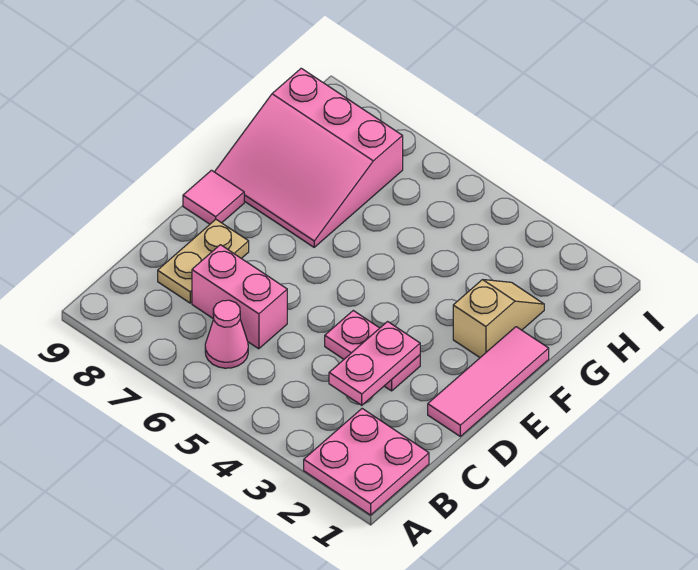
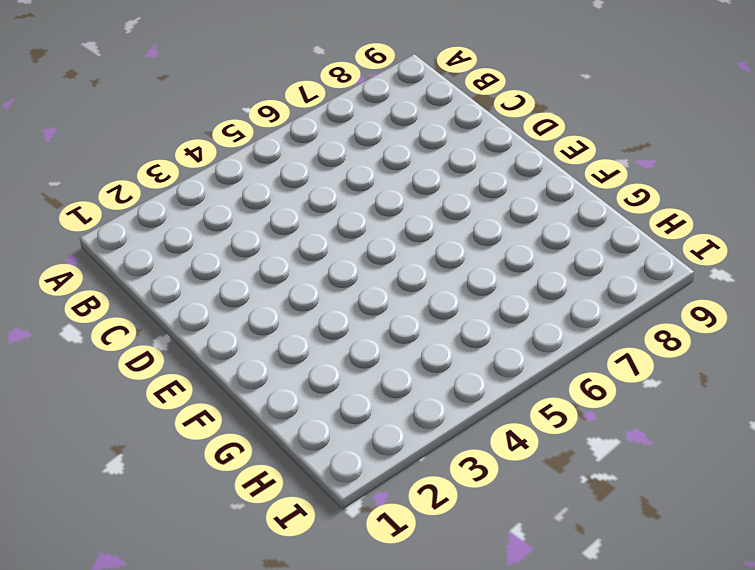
none -> pink 2x2 plate [304,409,429,515]
none -> pink 1x1 cone [205,300,248,368]

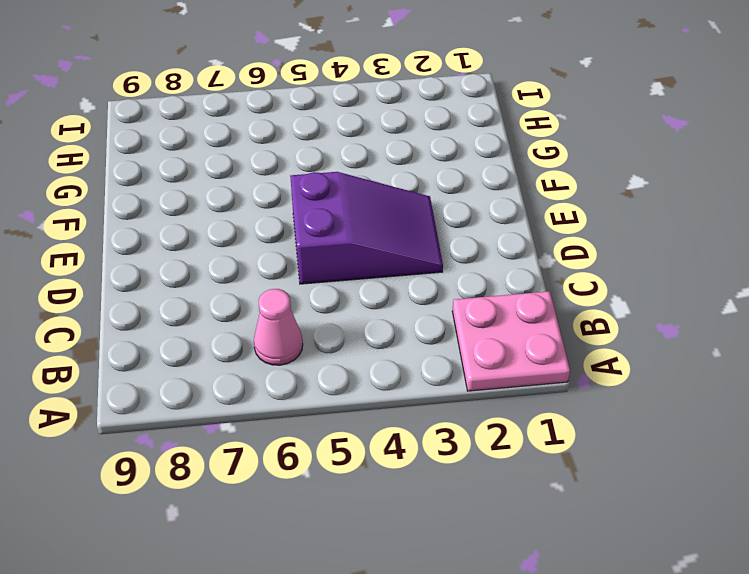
purple 2x3 slope [290,172,443,284] -> pink 1x2 plate [325,311,420,391]
none -> pink 1x2 brick [192,245,287,349]
none -> tan 1x2 plate [158,220,249,303]

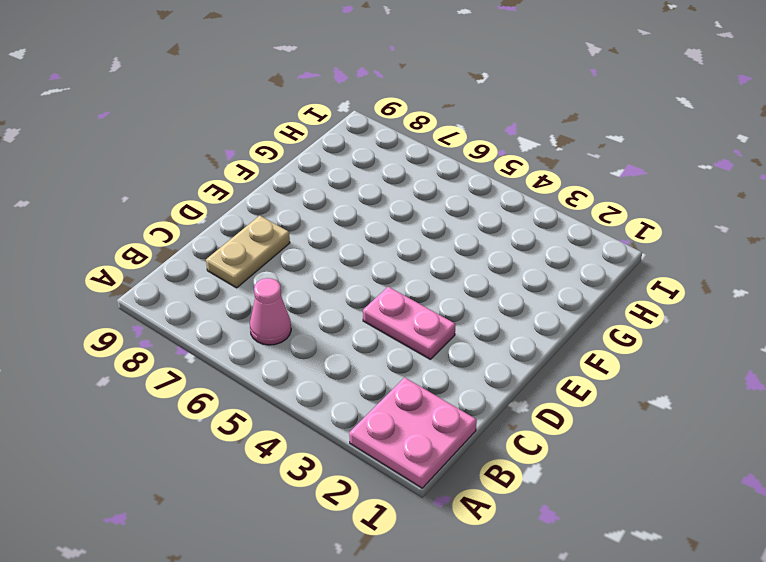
none -> pink 1x2 brick [192,245,287,349]
none -> pink 1x3 tile [428,327,549,436]

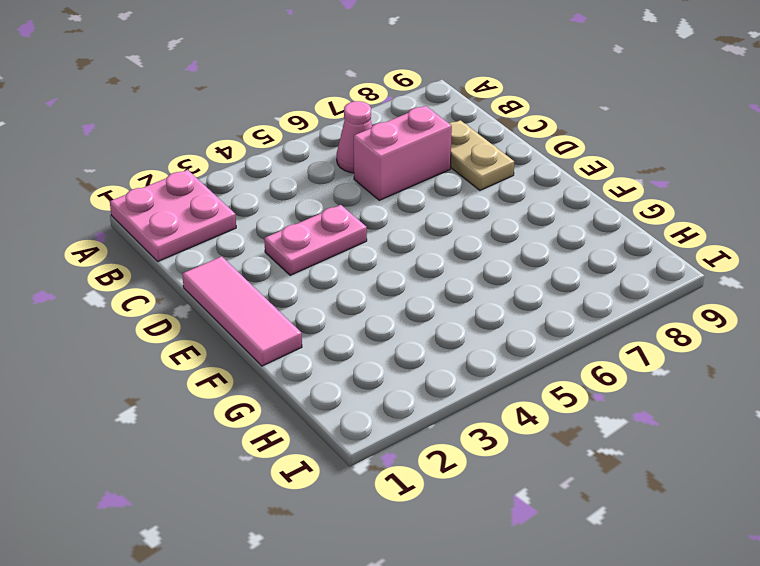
none -> pink 1x1 tile [183,170,244,224]
none -> tan 1x2 slope [453,280,544,357]

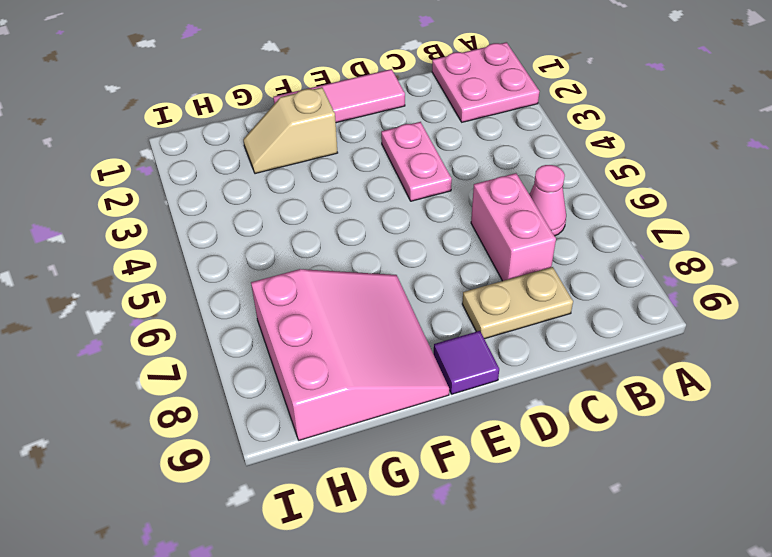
purple 1x1 tile [434,331,499,394] -> pink 1x1 tile [183,170,244,224]
none -> pink 1x2 plate [329,322,420,405]

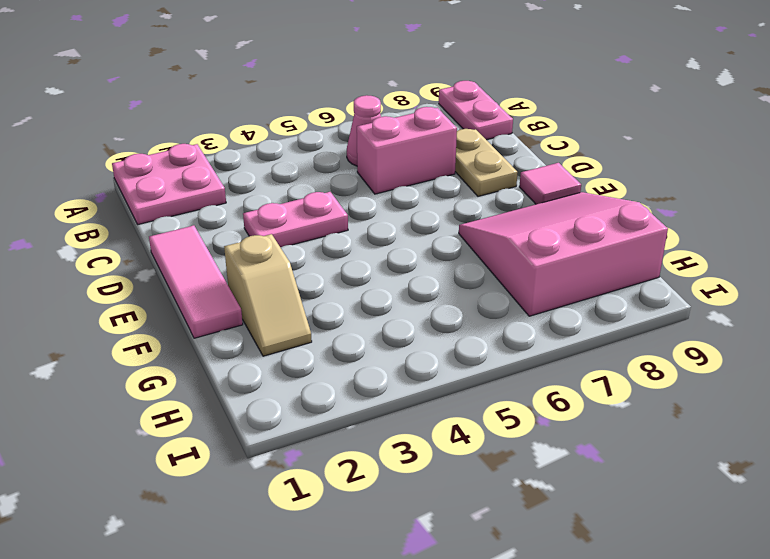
pink 1x2 plate [439,81,513,140] -> pink 1x2 plate moved to [329,322,420,405]

